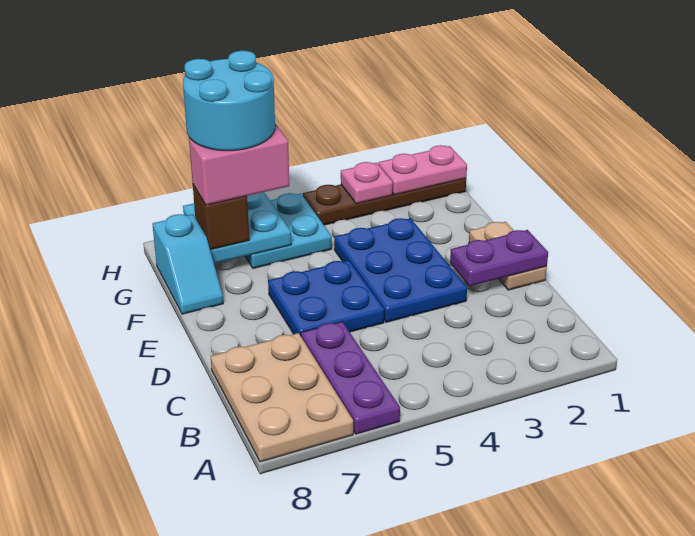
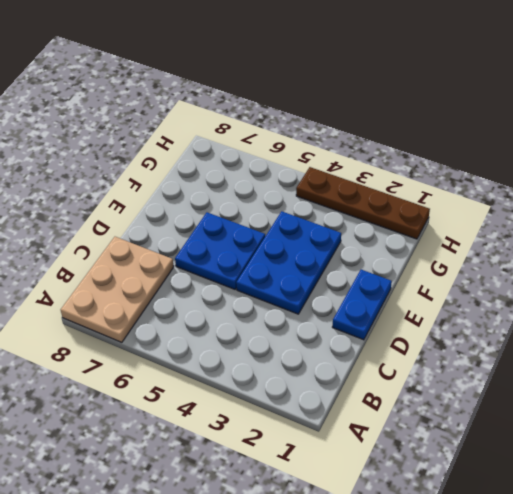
blue 1x2 plate [333,270,392,340] -> tan 1x2 plate [469,222,547,290]
none -> purple 1x3 plate [301,322,400,434]
none -> cyan 1x2 slope [153,214,223,314]
none -> cyan 2x2 plate [245,193,332,268]

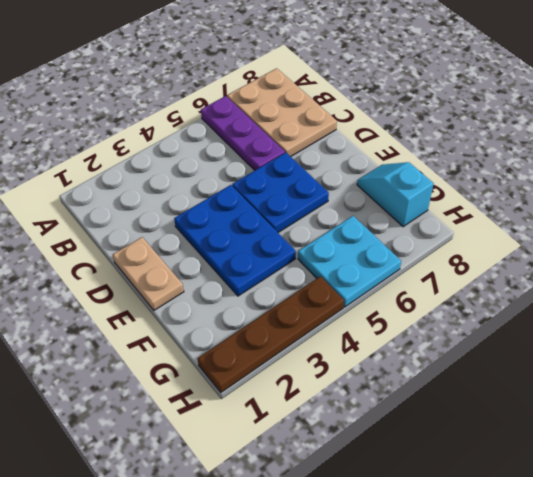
none -> purple 1x2 plate [450,230,548,286]
none -> cyan 2x2 plate [183,192,291,263]
none -> pink 1x2 plate [378,145,467,195]

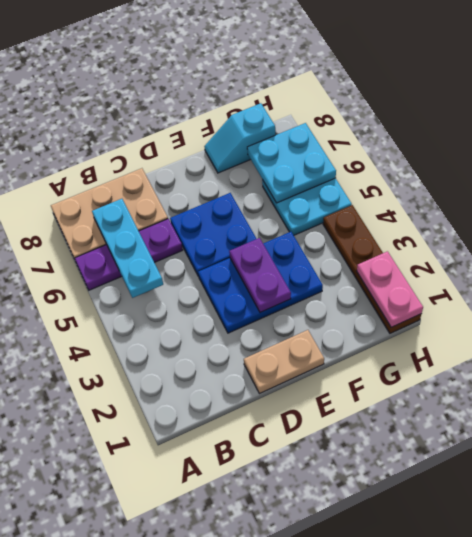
cyan 1x3 plate [92,199,163,298] -> none
purple 1x2 plate [229,238,291,312] -> purple 1x2 plate moved to [450,230,548,286]
none -> pink 1x1 plate [341,162,393,204]
none -> brown 1x1 brick [193,185,249,250]
none -> pink 1x2 brick [189,123,289,205]

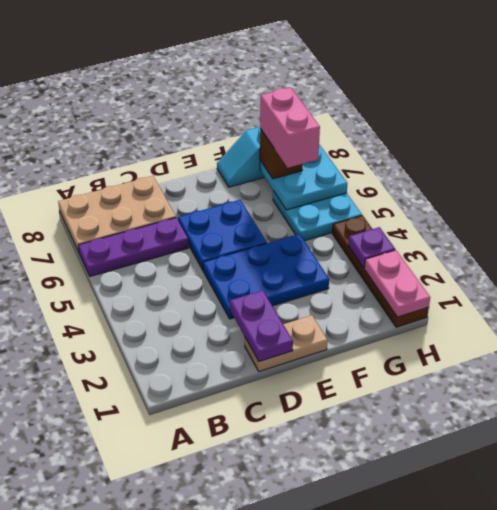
purple 1x1 plate [348,227,395,268] -> pink 1x1 plate [341,162,393,204]
none -> cyan 2x2 round brick [183,51,275,151]

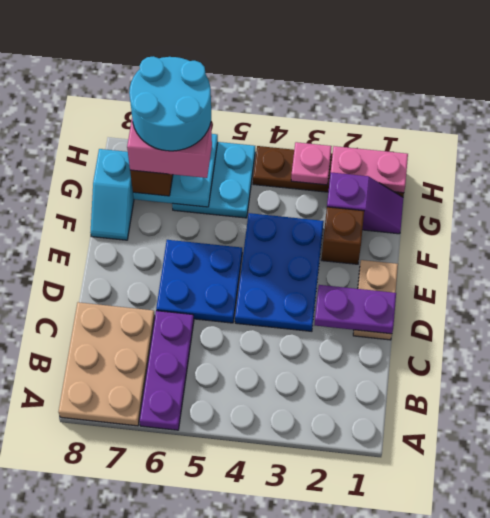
brown 1x1 brick [321,207,364,264] -> none
purple 1x2 slope [327,173,403,234] -> none

